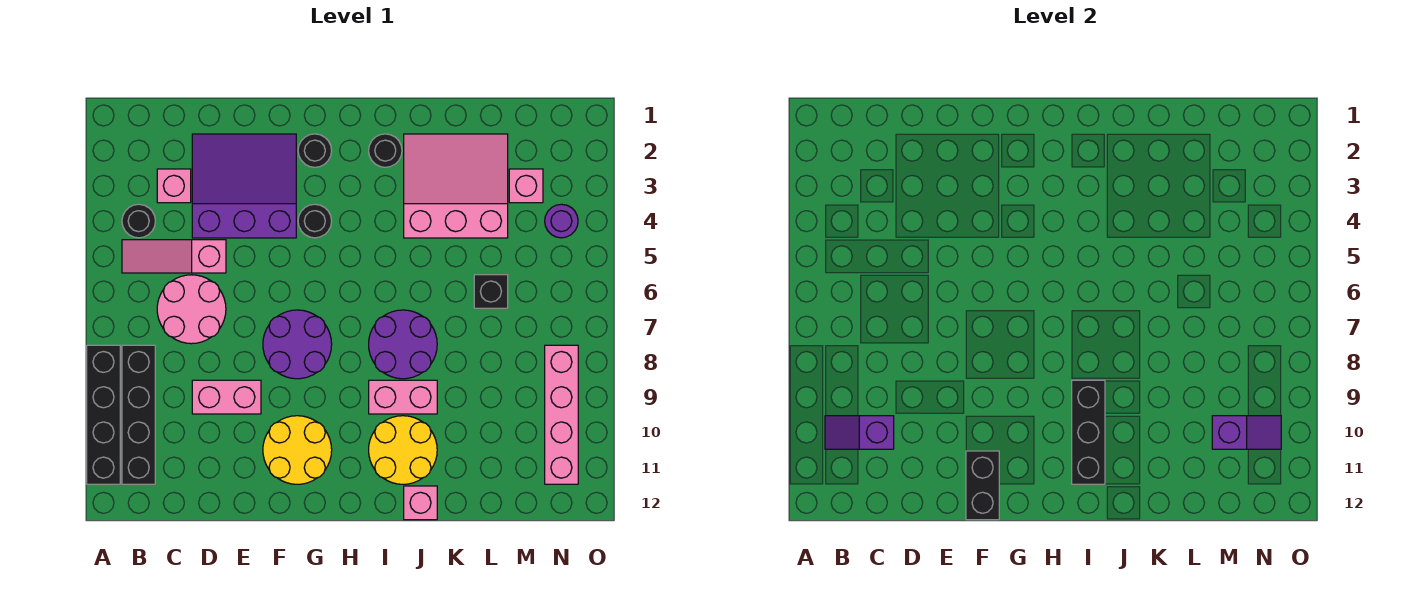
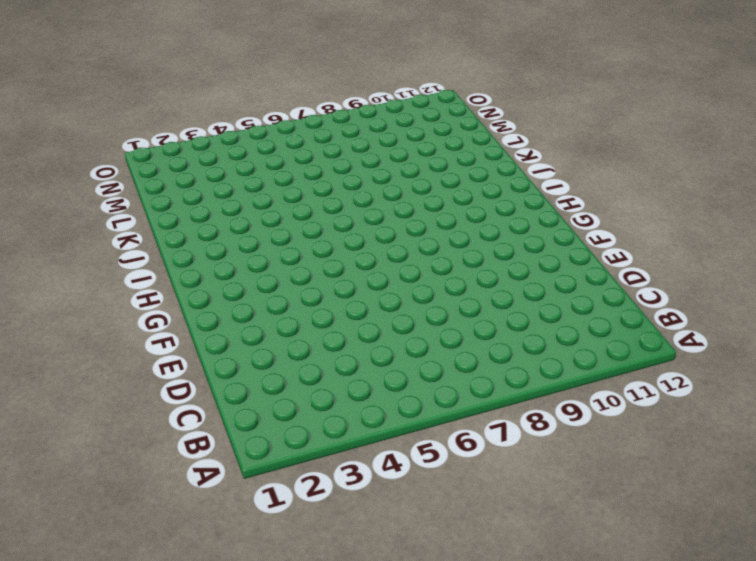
none -> black 1x4 brick [87,345,120,484]
none -> black 1x1 round brick [122,204,155,238]
none -> pink 1x3 slope [122,240,226,273]

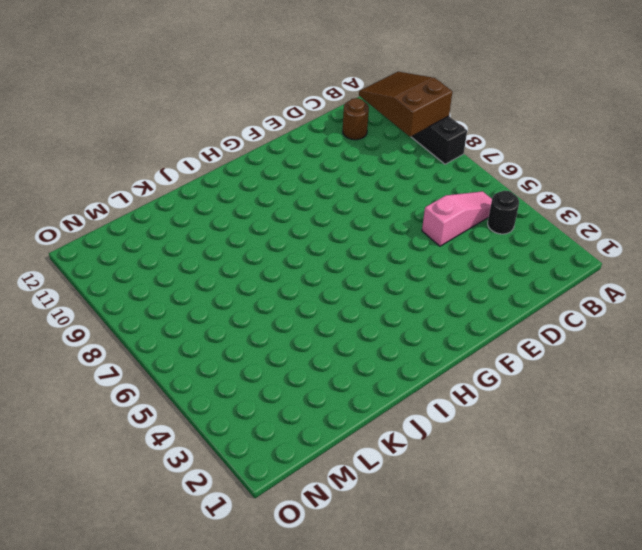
brown 2x3 slope [359,72,452,137] -> purple 1x2 slope [825,416,894,449]
brown 1x1 round brick [343,98,369,140] -> none
none -> black 1x4 brick [122,345,155,484]
none -> pink 1x1 brick [157,169,191,203]
none -> pink 2x2 round brick [157,275,226,344]

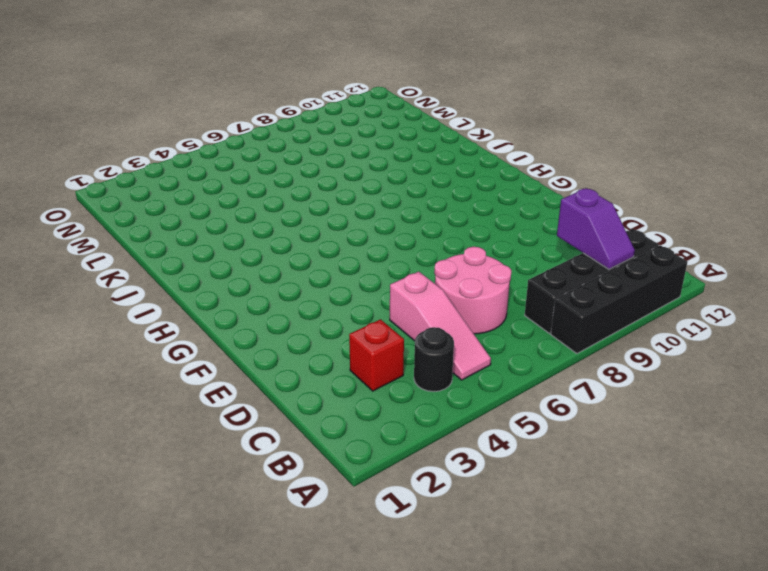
red 1x1 brick [349,319,404,391] -> pink 1x1 brick [157,169,191,203]
none -> purple 3x3 slope [192,134,296,238]
none -> pink 1x2 brick [192,380,261,414]
none -> purple 2x2 round brick [263,310,332,379]

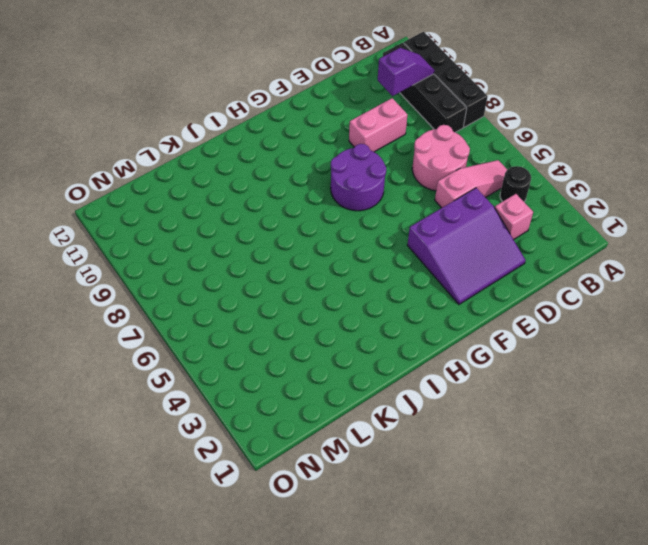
none -> yellow 2x2 round brick [263,416,332,484]
none -> black 1x1 round brick [298,134,332,167]
none -> black 1x1 round brick [298,204,332,238]

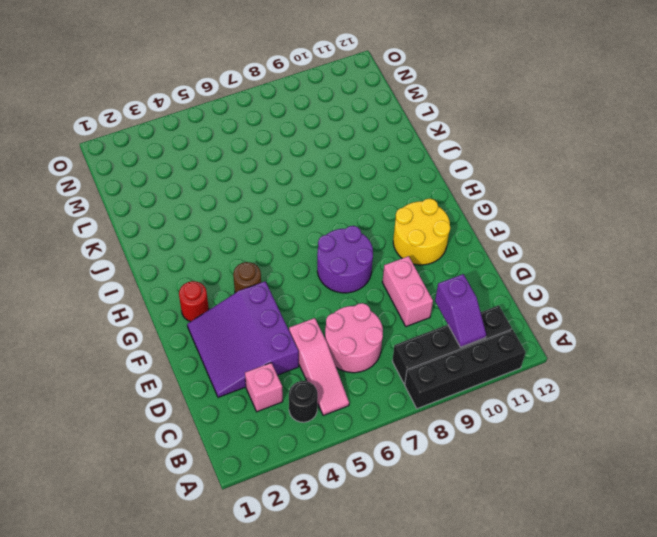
red 1x1 round brick [179,281,209,322] -> black 1x1 round brick [298,134,332,167]
brown 1x1 round brick [233,262,261,293] -> black 1x1 round brick [298,204,332,238]
none -> black 1x1 round brick [369,134,402,167]
none -> purple 2x2 round brick [369,310,437,379]
none -> pink 1x2 brick [369,380,437,414]

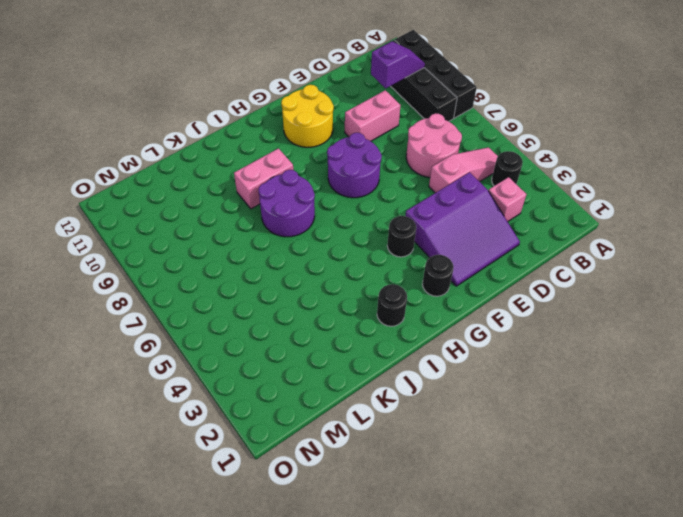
none -> yellow 2x2 round brick [369,416,437,484]
none -> pink 3x3 slope [404,134,508,238]
none -> pink 1x1 brick [404,486,437,520]

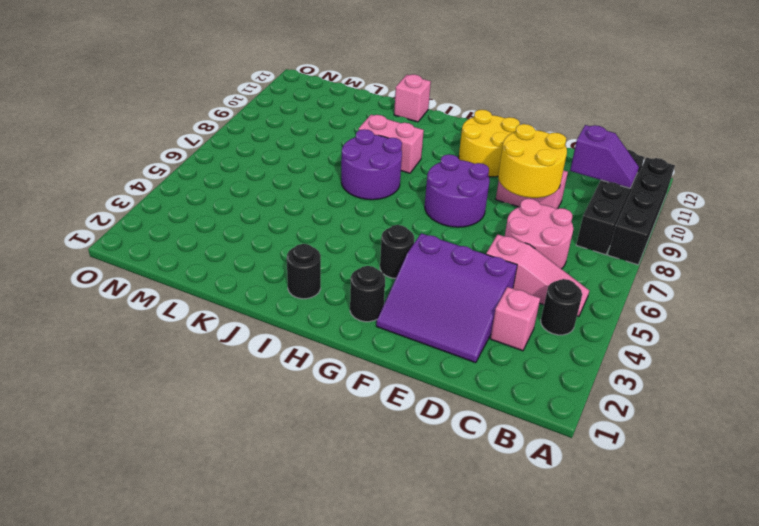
yellow 2x2 round brick [498,124,567,198] -> yellow 2x2 round brick moved to [369,416,437,484]
none -> pink 3x3 slope [404,134,508,238]
none -> black 1x1 brick [474,275,508,308]
none -> pink 1x1 brick [509,169,543,203]

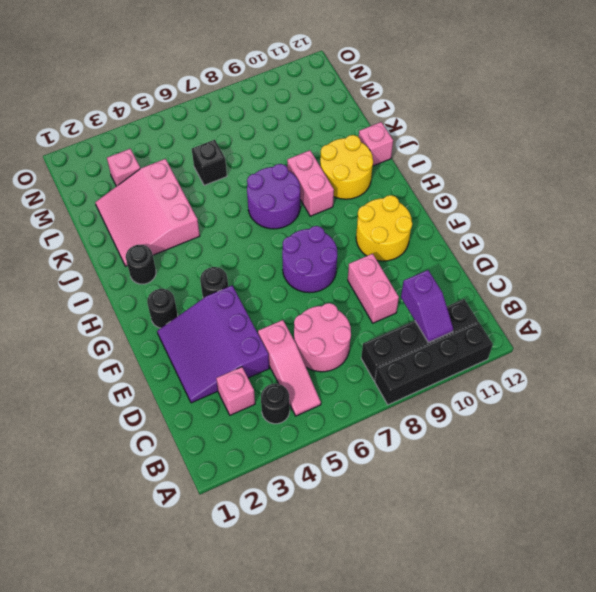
none -> purple 1x1 round brick [545,204,578,238]
none -> pink 1x4 brick [545,345,578,484]
none -> black 1x2 brick [966,451,999,520]

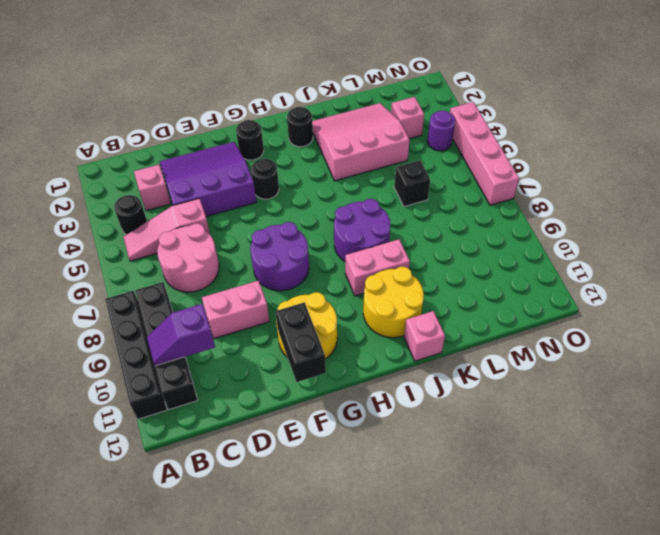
pink 1x4 brick [450,102,519,205] -> pink 1x4 brick moved to [545,345,578,484]
none -> black 1x3 brick [1072,380,1105,484]
none -> purple 1x2 slope [1212,416,1281,449]

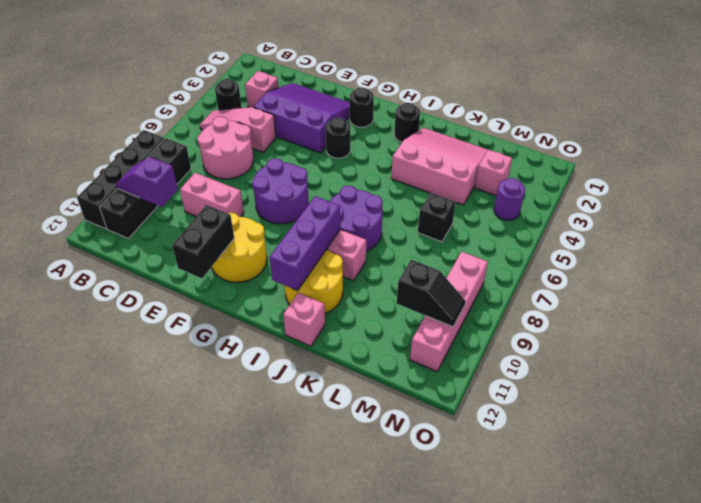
purple 1x3 brick [270,196,340,291] -> black 1x3 brick [1072,380,1105,484]
black 1x2 slope [397,260,466,327] -> purple 1x2 slope [1212,416,1281,449]

